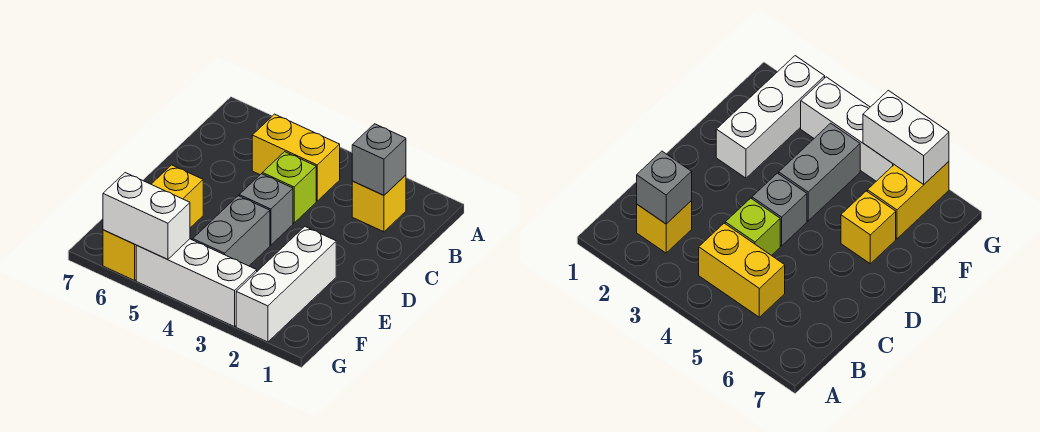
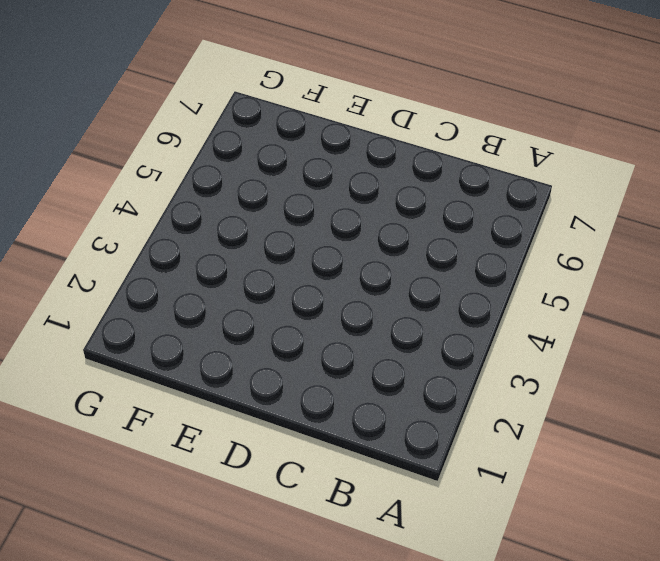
none -> yellow 1x1 brick [352,175,406,232]
none -> yellow 1x2 brick [252,114,340,201]

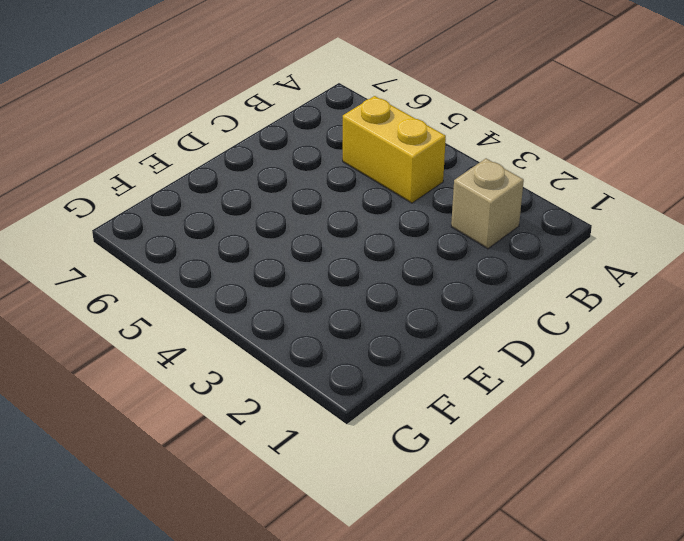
tan 1x1 brick [451,158,524,249] -> yellow 1x1 brick [352,175,406,232]
none -> lime 1x1 brick [262,152,316,223]
none -> grey 1x1 brick [239,174,293,245]

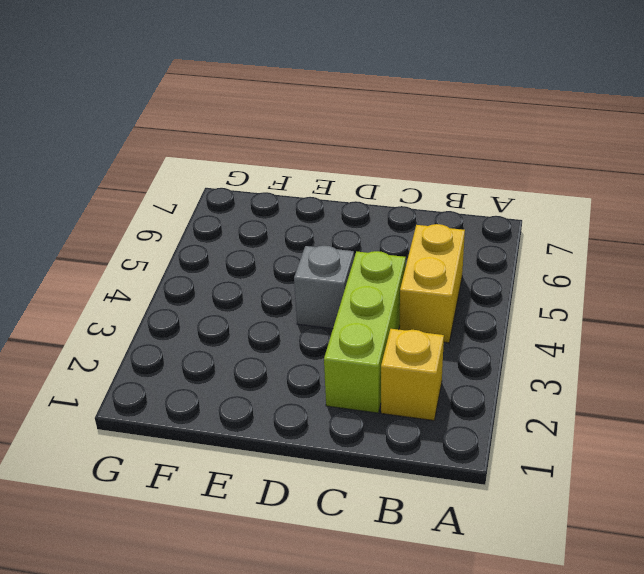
lime 1x3 brick [324,251,406,413] -> lime 1x1 brick [262,152,316,223]
none -> white 1x3 brick [236,227,336,342]
none -> grey 1x2 brick [193,196,270,266]

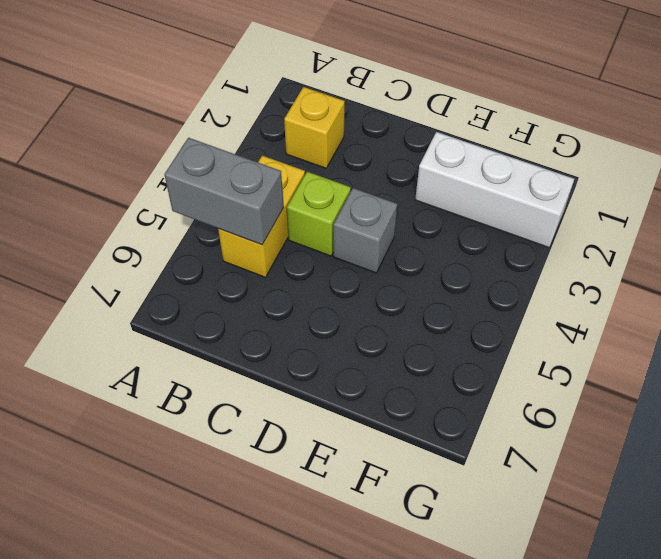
grey 1x2 brick [164,138,284,245] -> grey 1x2 brick moved to [193,196,270,266]
none -> yellow 1x1 brick [151,165,203,228]
none -> yellow 1x2 brick [103,230,136,280]

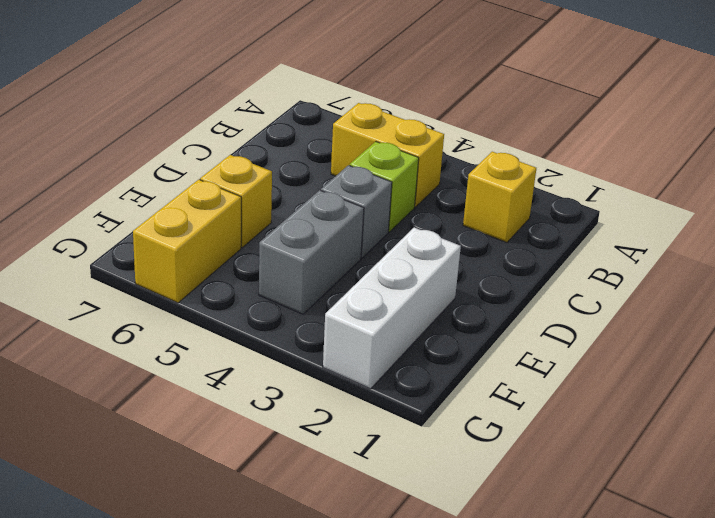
none -> white 1x3 brick [136,239,257,327]
none -> grey 1x1 brick [352,124,406,195]

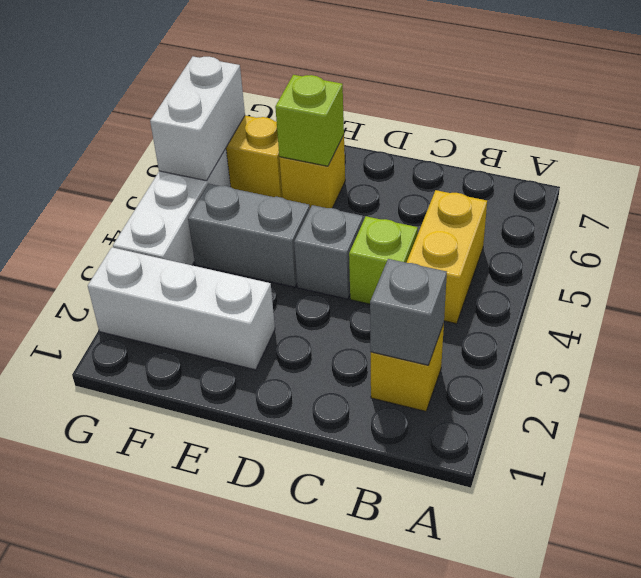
lime 1x1 brick [275,75,344,166] -> none

